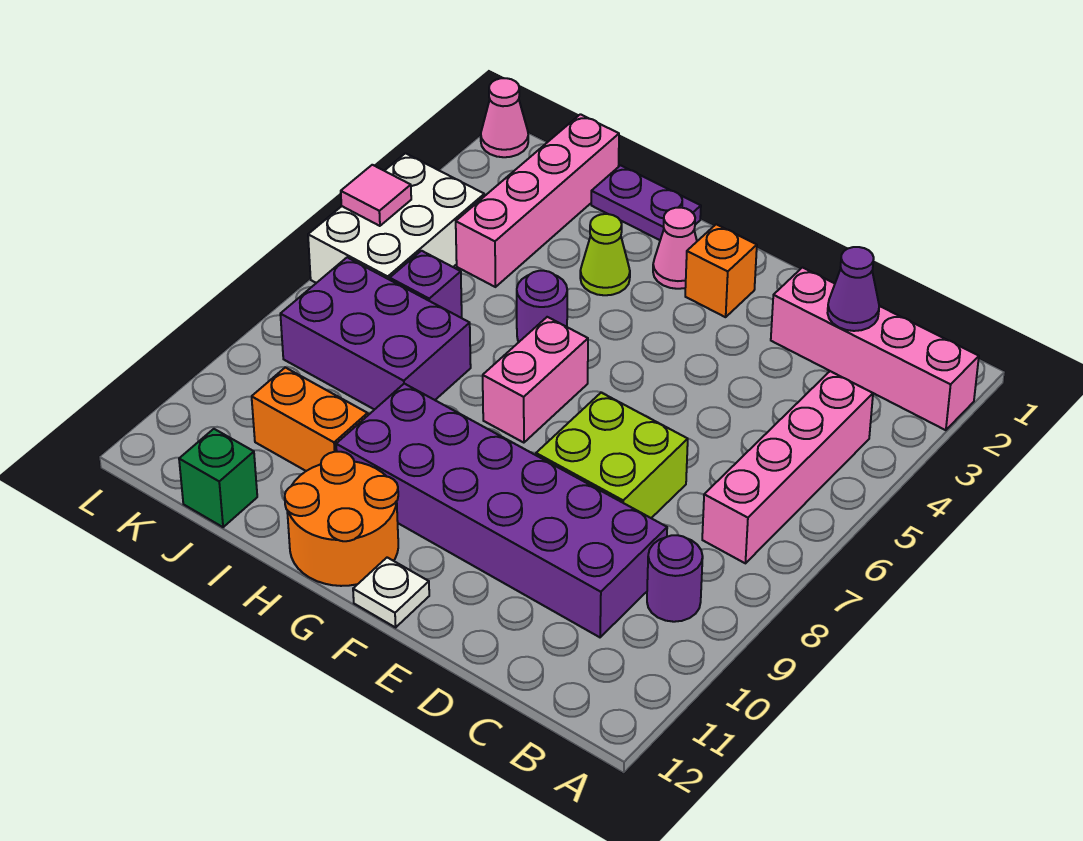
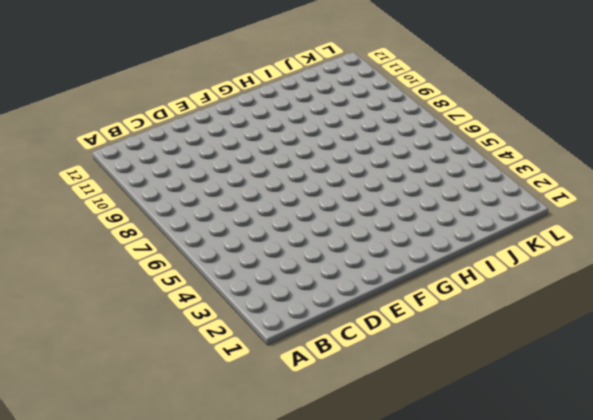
none -> pink 1x4 brick [771,268,979,430]
none -> pink 1x4 brick [702,371,873,563]
none -> purple 1x1 round brick [647,535,703,622]

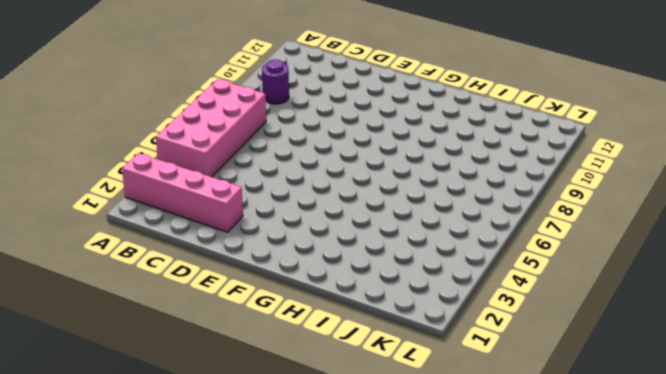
pink 2x4 brick [156,79,266,177] -> pink 1x4 brick [702,371,873,563]
none -> purple 2x6 brick [336,384,667,637]
none -> lime 2x2 brick [536,392,688,518]
none -> orange 1x1 brick [685,224,757,317]

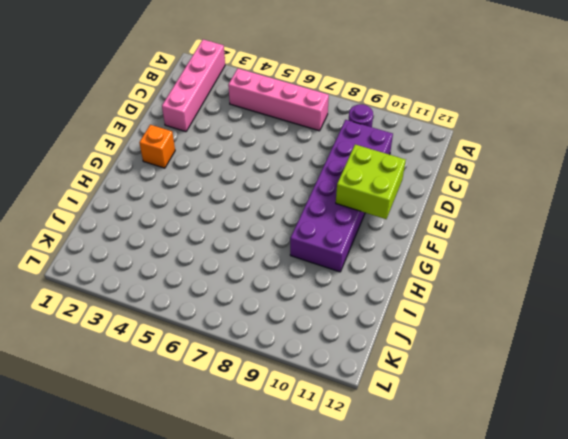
lime 2x2 brick [336,145,406,219] -> lime 2x2 brick moved to [536,392,688,518]
none -> white 1x1 plate [353,557,429,627]
none -> pink 1x1 cone [653,208,697,289]
none -> pink 1x2 brick [483,317,588,443]

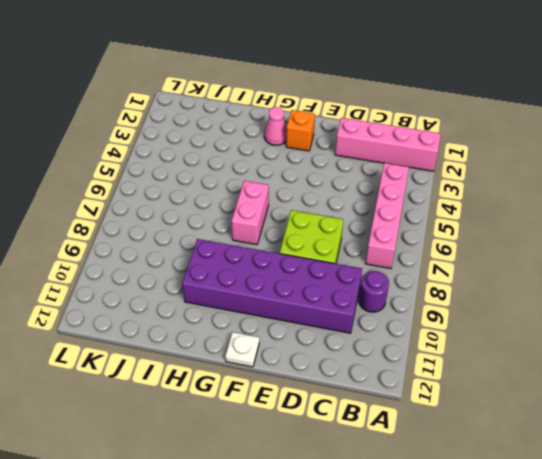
none -> orange 2x2 round brick [285,452,398,586]
none -> purple 1x2 plate [591,165,701,240]
none -> lime 1x1 cone [580,214,630,295]

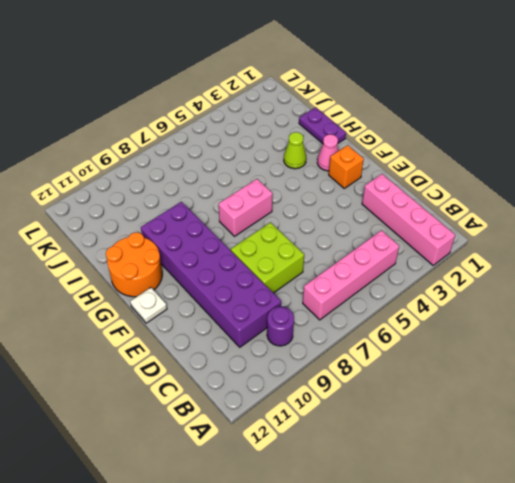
none -> purple 1x1 round brick [517,271,567,342]
none -> purple 2x3 brick [280,257,471,410]
none -> orange 1x2 brick [252,368,368,471]

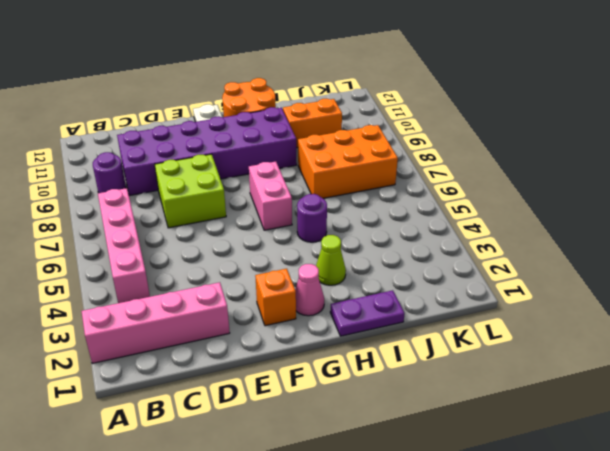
orange 2x3 brick [298,125,398,198] -> purple 2x3 brick [280,257,471,410]
none -> pink 1x4 brick [456,114,619,287]
none -> purple 1x1 brick [390,251,462,318]
none -> green 1x1 brick [179,429,257,527]

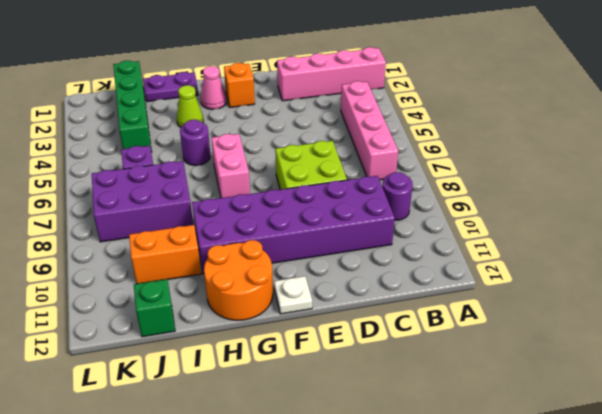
green 1x4 brick [113,61,152,152] -> pink 1x4 brick [456,114,619,287]
none -> white 2x3 brick [308,153,484,283]
none -> pink 1x1 cone [481,78,528,157]
none -> purple 1x1 cone [828,247,879,331]

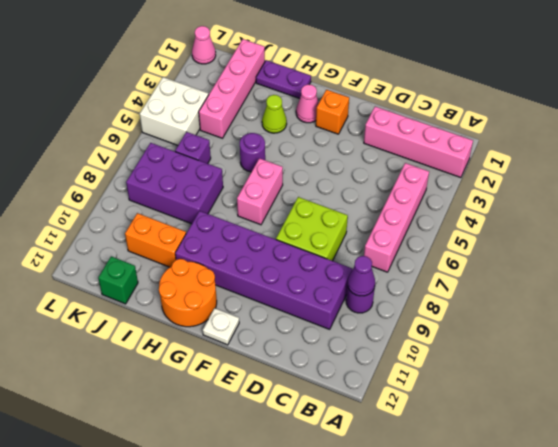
purple 1x1 cone [348,256,375,296] -> purple 1x1 cone moved to [828,247,879,331]
white 2x2 brick [140,77,209,145] -> white 2x3 brick [308,153,484,283]
none -> pink 1x1 tile [341,165,411,226]

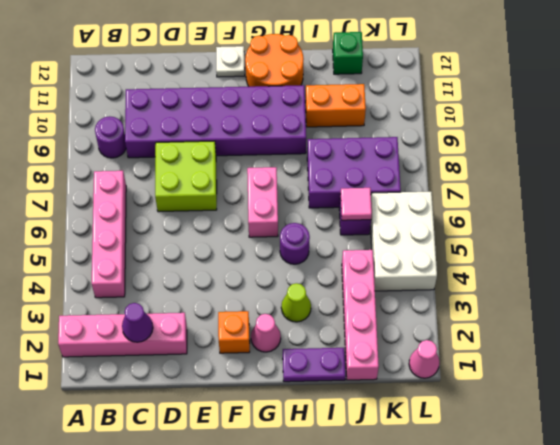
pink 1x1 tile [341,188,372,220] -> pink 1x1 tile moved to [341,165,411,226]

